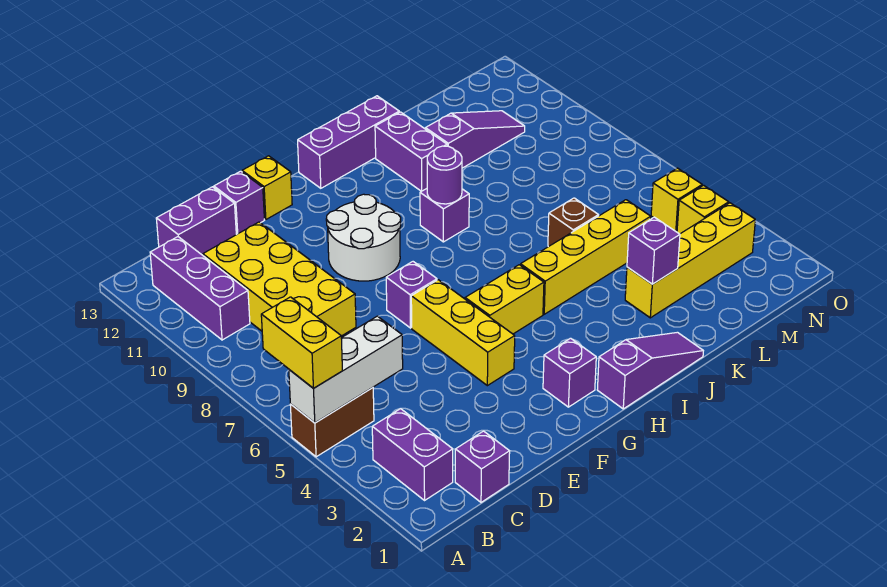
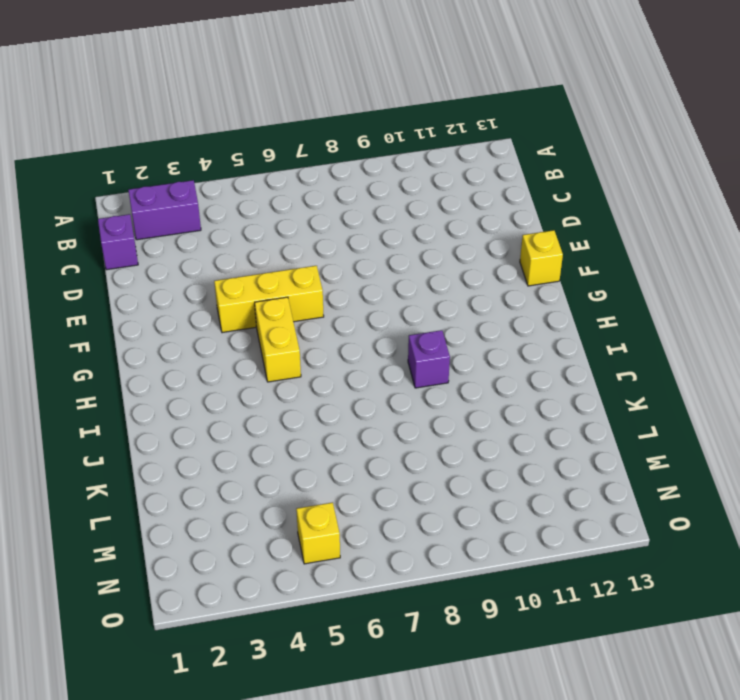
none -> brown 1x2 brick [290,388,374,457]
none -> purple 1x3 brick [150,237,250,340]
none -> yellow 2x4 brick [203,222,356,336]

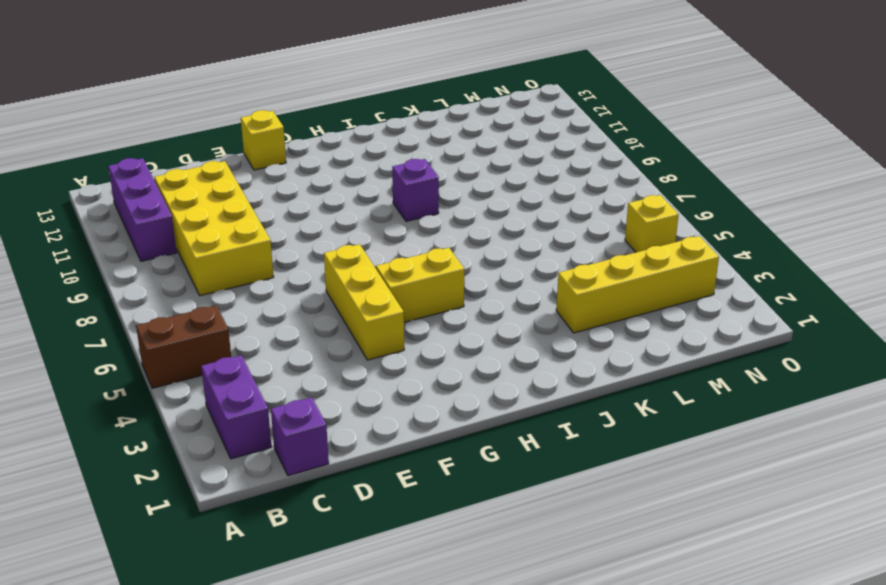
none -> purple 1x2 brick [156,187,236,255]
none -> purple 1x1 brick [214,171,264,235]
none -> purple 1x1 brick [386,262,437,328]

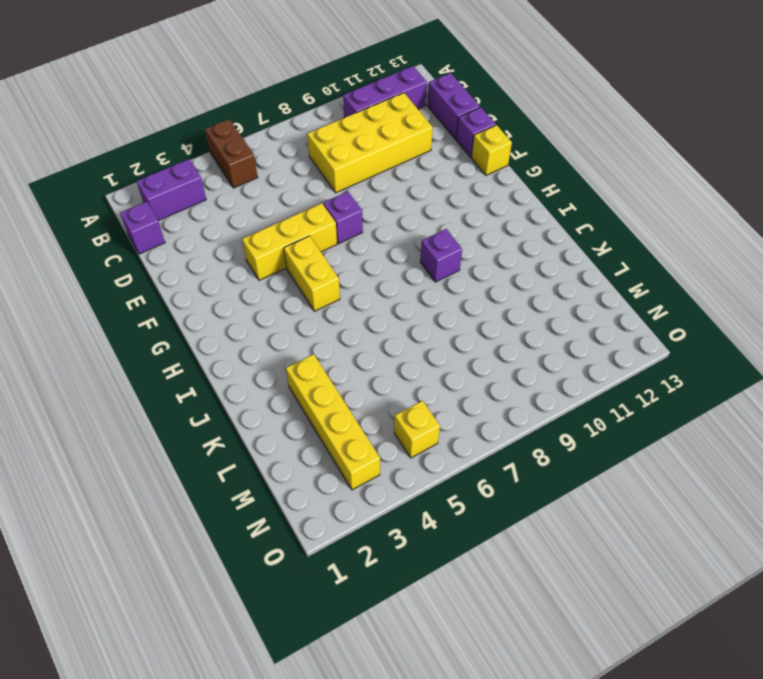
none -> white 2x2 round brick [326,194,401,281]
none -> purple 1x1 brick [543,338,596,407]
none -> purple 1x3 slope [597,332,703,409]

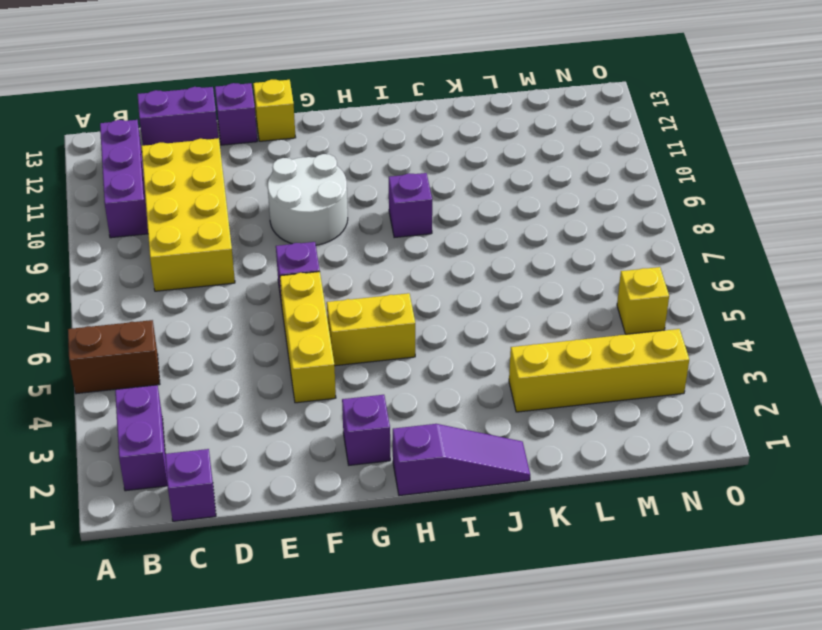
none -> purple 1x3 brick [298,96,399,188]
none -> yellow 1x4 brick [521,200,651,314]
none -> purple 1x2 brick [375,112,447,191]

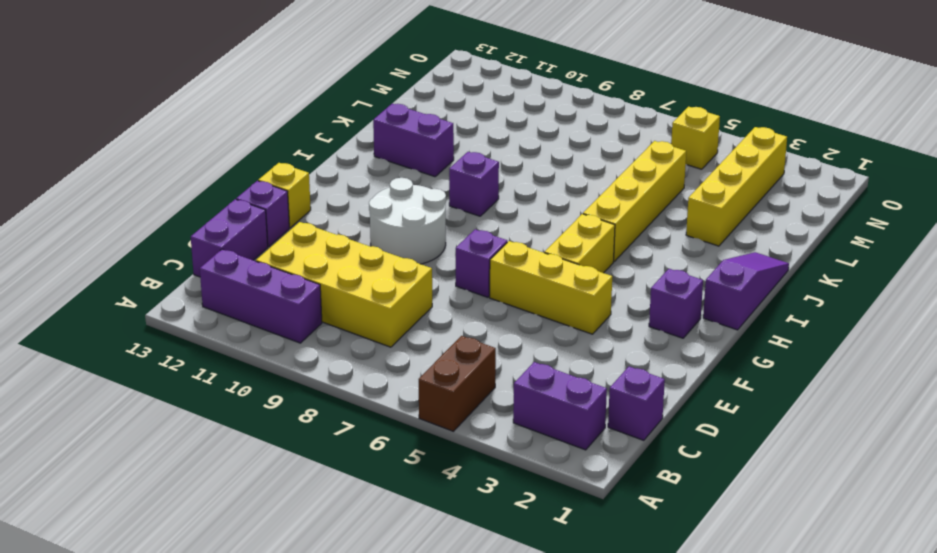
none -> purple 1x3 brick [298,96,399,188]
none -> brown 1x1 brick [548,198,599,247]
none -> purple 1x3 slope [425,111,525,168]

